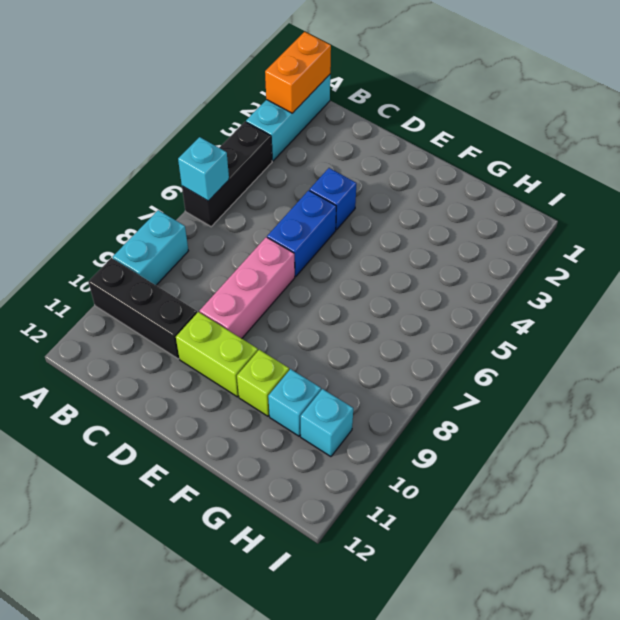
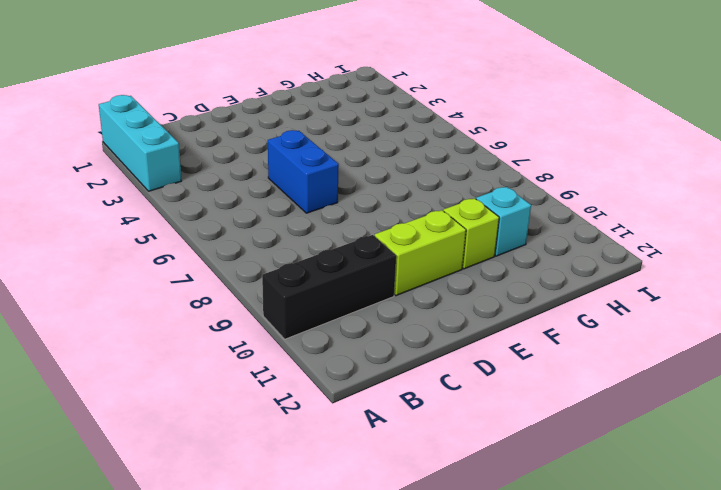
none -> black 1x3 brick [182,122,272,227]
none -> cyan 1x2 brick [113,210,188,285]
none -> blue 1x1 brick [310,168,356,230]

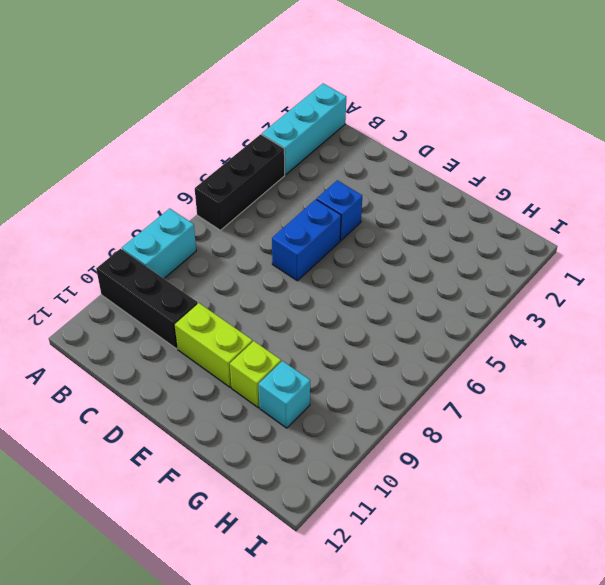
none -> pink 1x3 brick [200,237,295,339]
none -> cyan 1x1 brick [301,389,353,457]
none -> orange 1x2 brick [265,32,331,113]

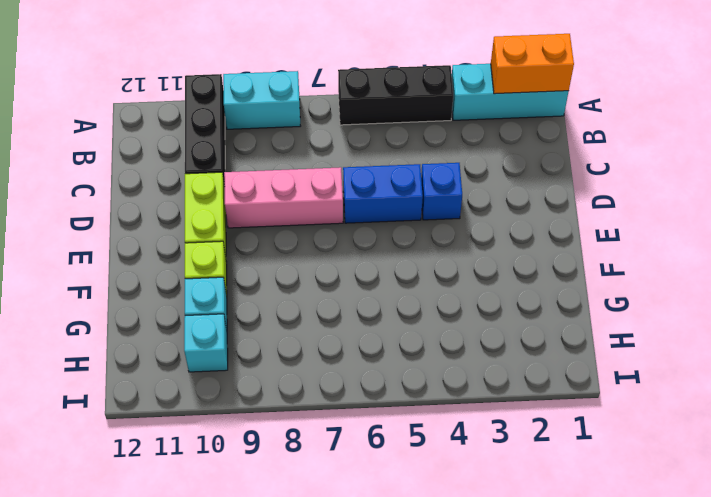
none -> cyan 1x1 brick [178,137,229,201]

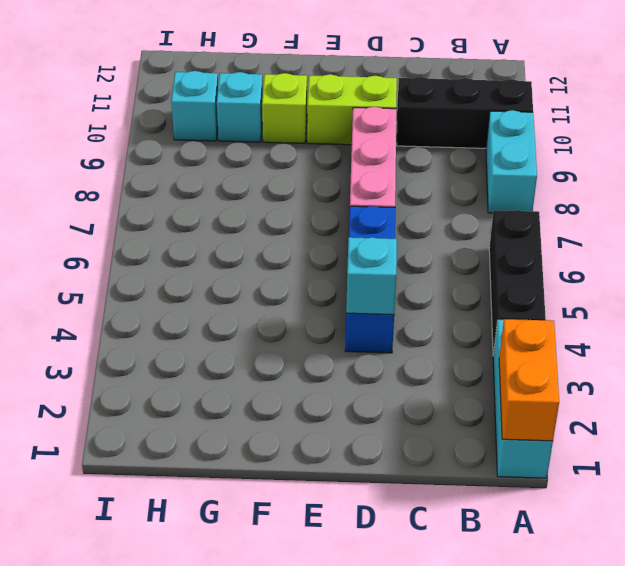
cyan 1x1 brick [346,237,397,315] -> cyan 1x1 brick moved to [178,137,229,201]

